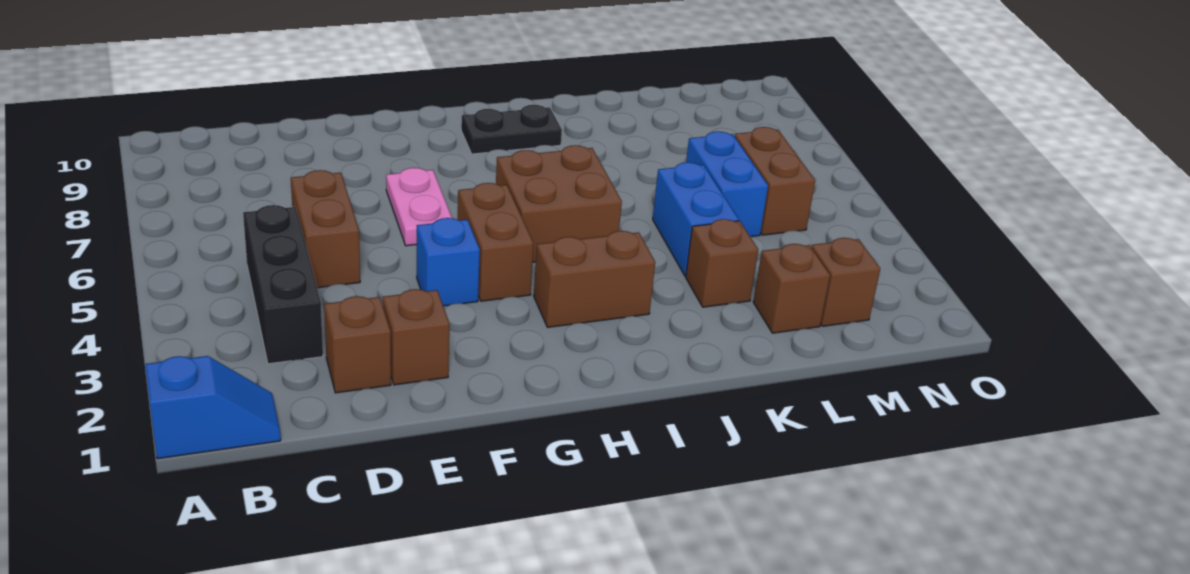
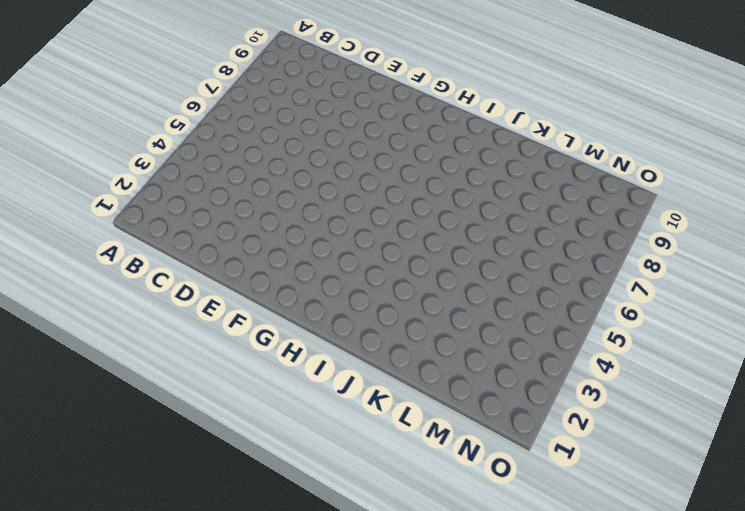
none -> blue 1x2 slope [145,356,281,459]
none -> black 1x3 brick [243,205,323,364]
none -> brown 1x1 brick [324,296,391,393]

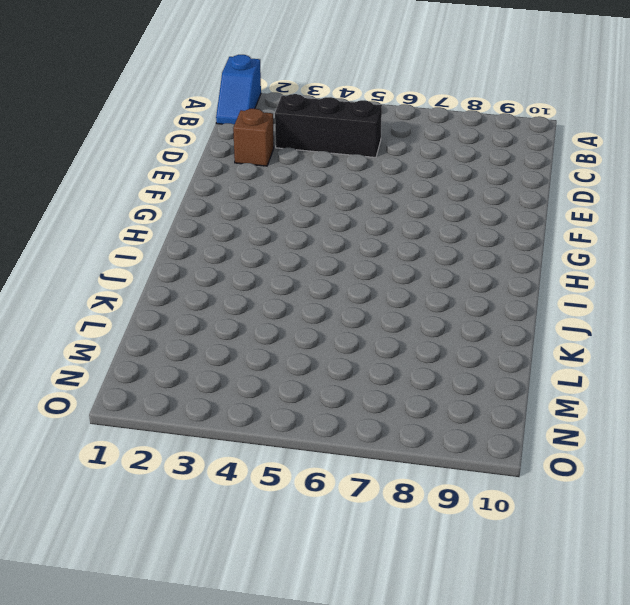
none -> brown 1x2 brick [291,170,360,288]
none -> brown 1x1 brick [383,289,449,385]
none -> blue 1x1 brick [417,218,480,306]

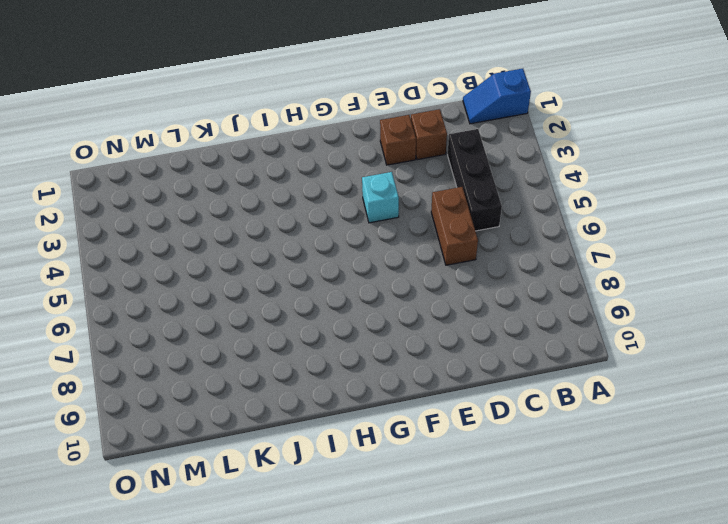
cyan 1x1 brick [362,172,399,223] -> blue 1x1 brick [417,218,480,306]
none -> pink 1x2 plate [386,168,452,246]
none -> brown 1x2 brick [458,183,534,301]
none -> brown 1x2 brick [534,231,655,327]

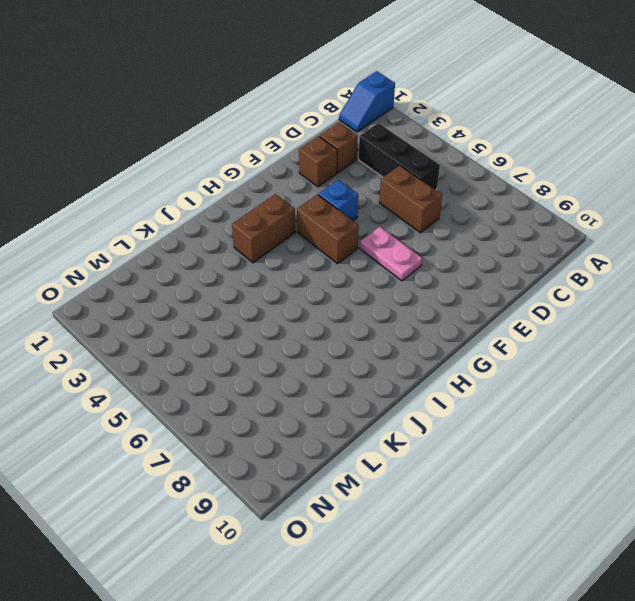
none -> brown 2x2 brick [496,145,622,262]
none -> black 1x2 plate [461,105,562,154]
none -> brown 1x1 brick [686,219,758,307]

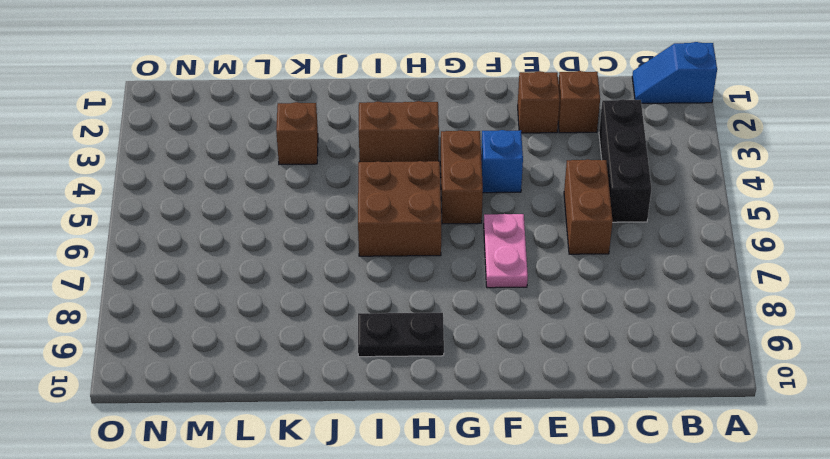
none -> blue 1x2 brick [653,162,739,276]
none -> brown 1x1 brick [753,244,830,333]
none -> blue 1x2 brick [686,131,768,237]

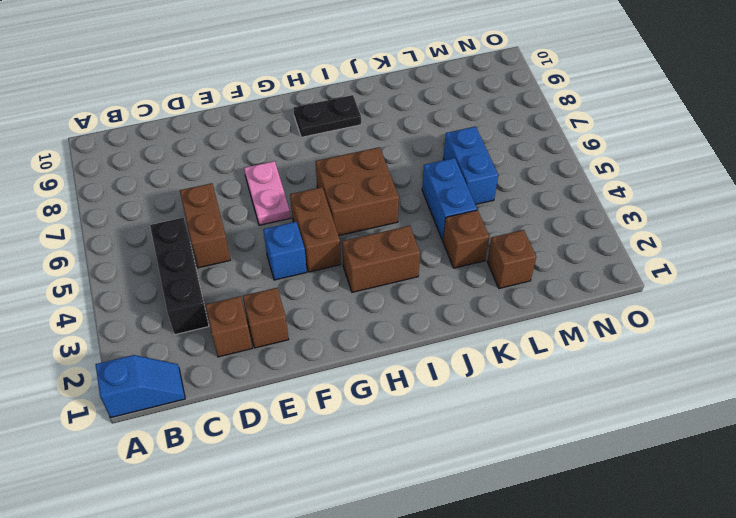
none -> brown 1x1 brick [811,238,880,326]
none -> brown 1x2 brick [735,127,815,235]

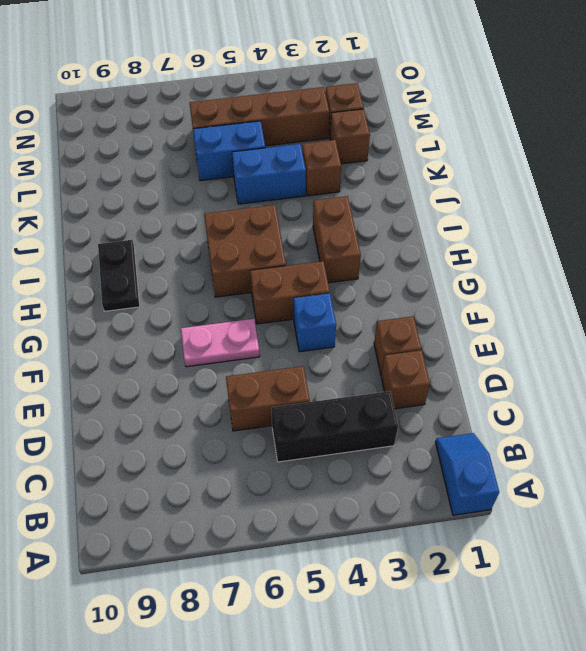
brown 1x4 brick [190,87,329,146] -> brown 1x2 brick [735,127,815,235]

